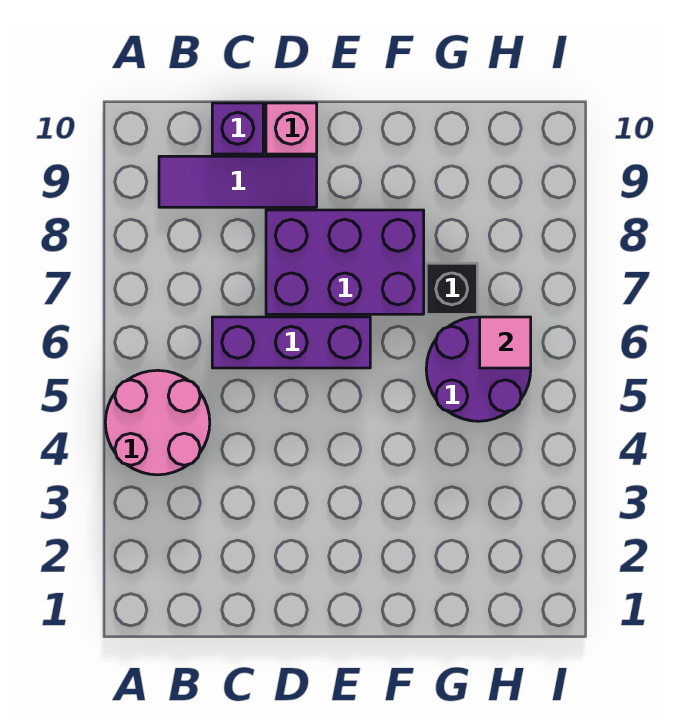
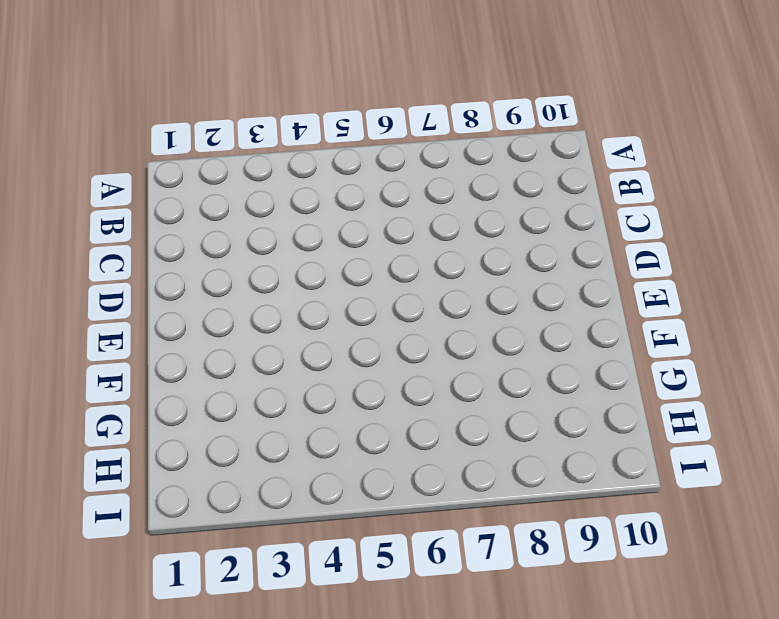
none -> pink 2x2 round brick [105,370,210,475]
none -> purple 1x3 tile [159,156,317,207]

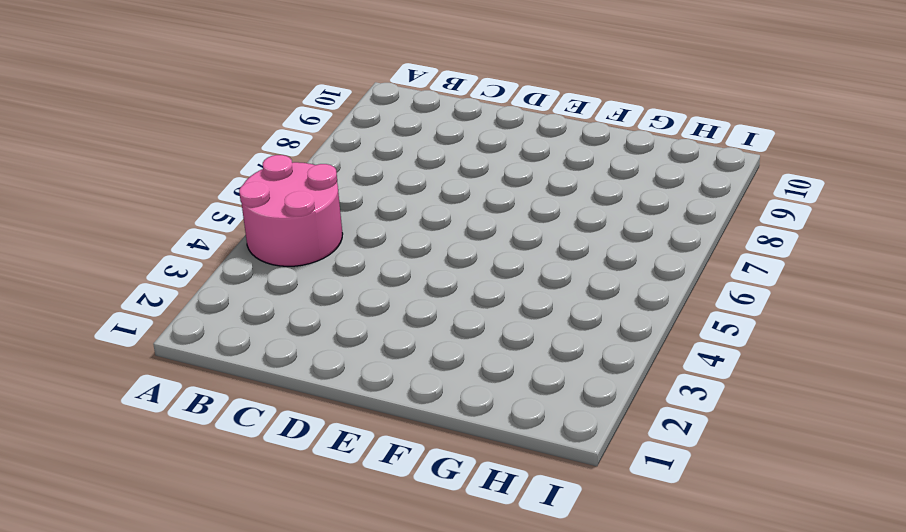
none -> purple 1x3 tile [159,156,317,207]
none -> purple 1x3 brick [212,317,370,368]

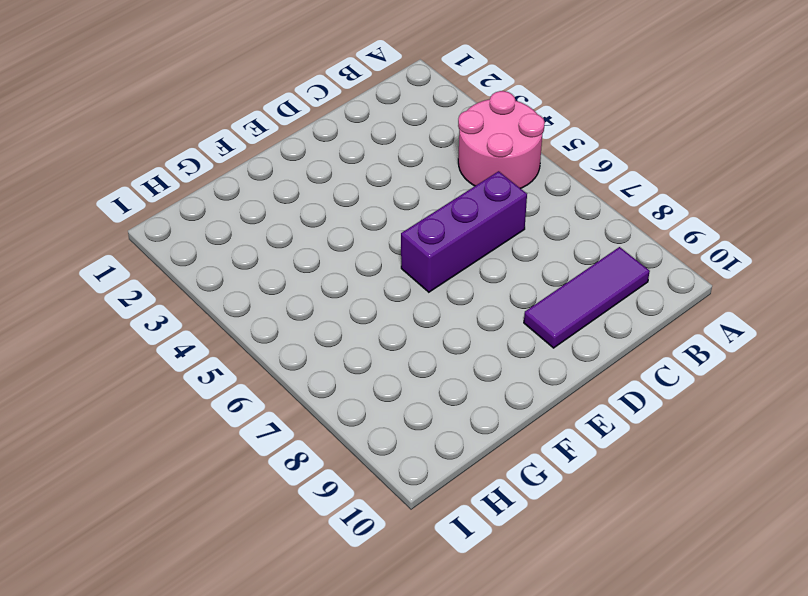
none -> purple 1x1 brick [212,103,263,154]
none -> purple 2x3 brick [266,210,424,314]

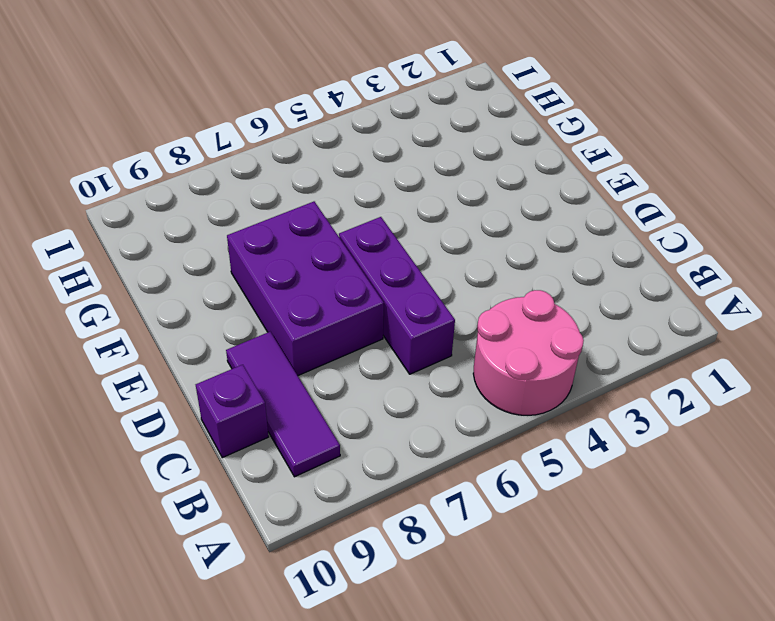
none -> pink 1x1 brick [266,103,317,154]
none -> purple 2x2 round brick [426,317,531,421]

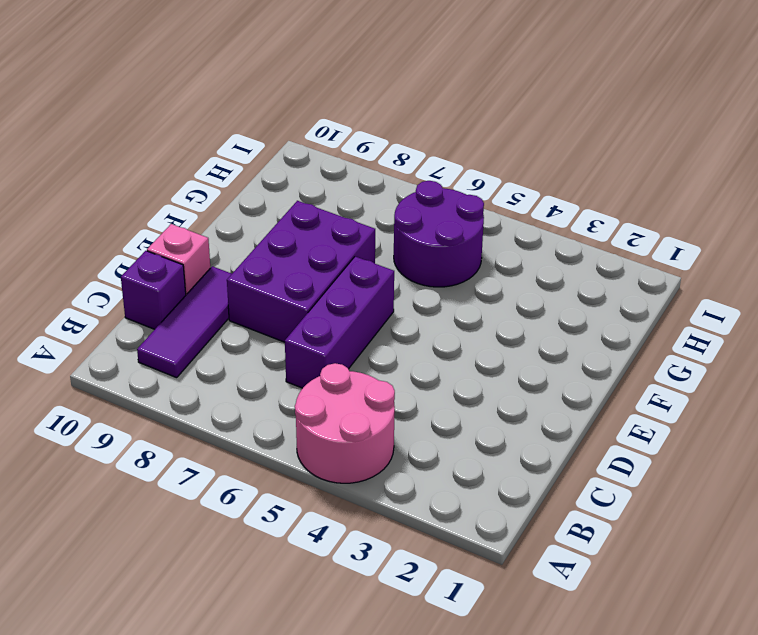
none -> black 1x1 brick [426,263,477,314]
none -> pink 1x1 tile [480,317,531,368]

